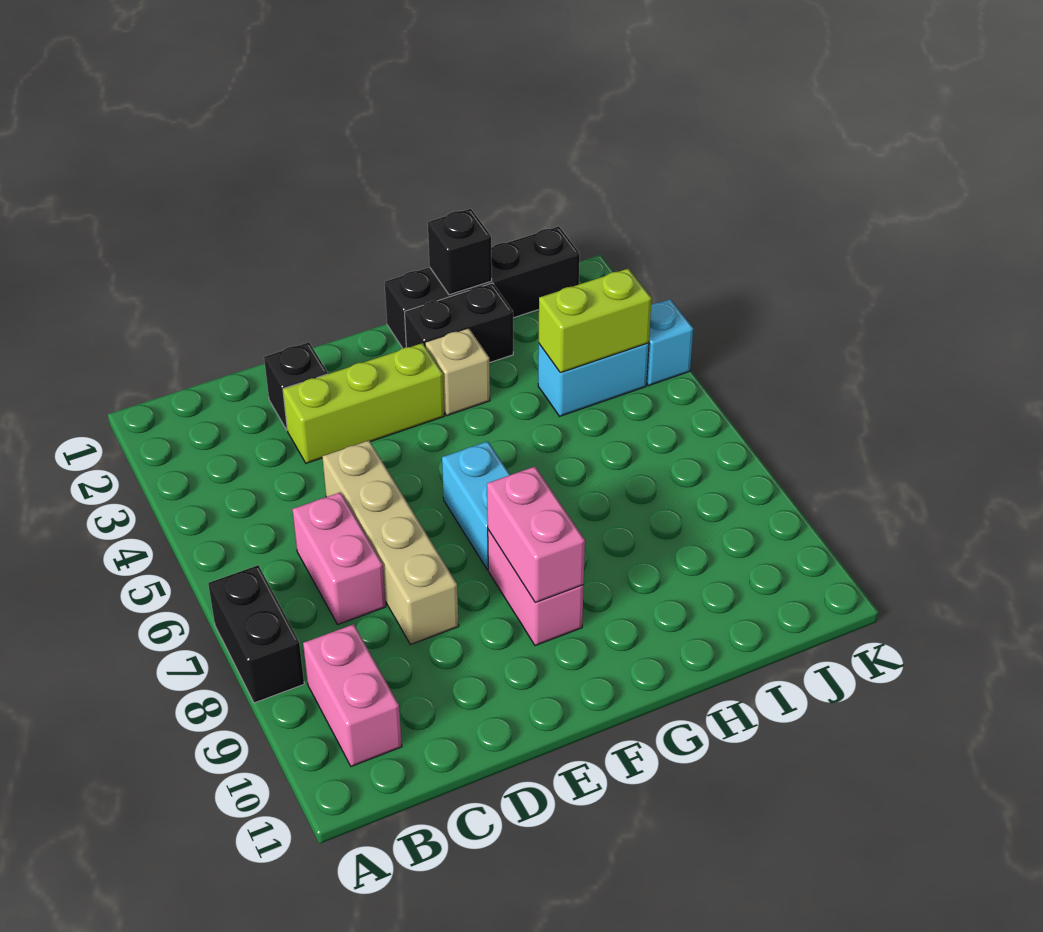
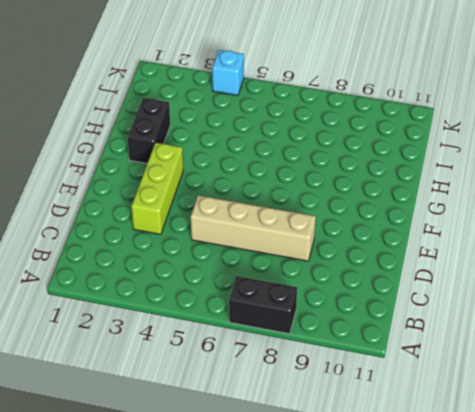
none -> pink 1x2 brick [303,624,402,767]
none -> pink 1x2 brick [292,492,386,625]
none -> black 1x1 brick [264,342,328,430]

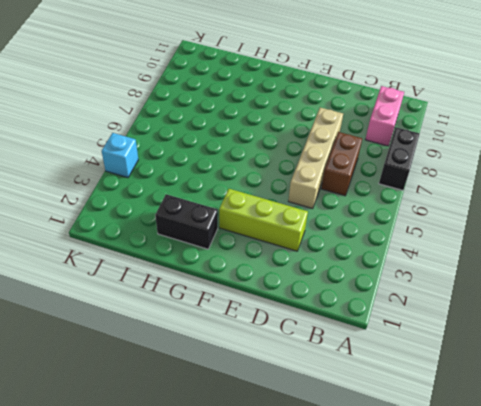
brown 1x2 brick [321,132,362,196] -> pink 1x2 brick [292,492,386,625]
none -> black 1x1 brick [264,342,328,430]
none -> cyan 1x2 brick [442,441,510,570]
none -> pink 1x2 brick [488,530,584,646]

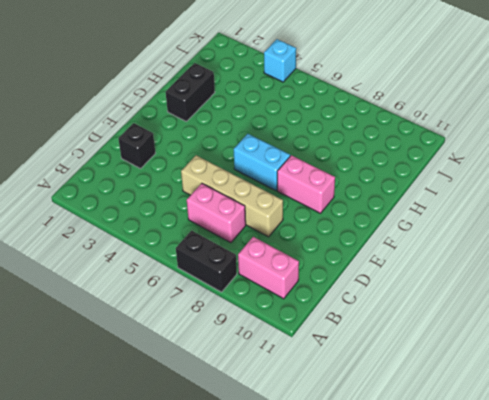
none -> lime 1x3 brick [283,343,444,463]
none -> black 1x4 brick [385,226,580,348]
none -> tan 1x1 brick [425,328,490,415]

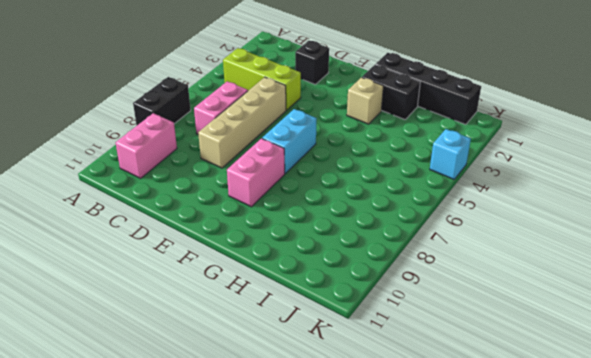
lime 1x3 brick [223,48,301,110] -> lime 1x3 brick moved to [283,343,444,463]
none -> cyan 1x2 brick [538,343,649,416]
none -> pink 1x2 brick [487,467,585,602]
none -> black 1x1 brick [428,209,492,295]

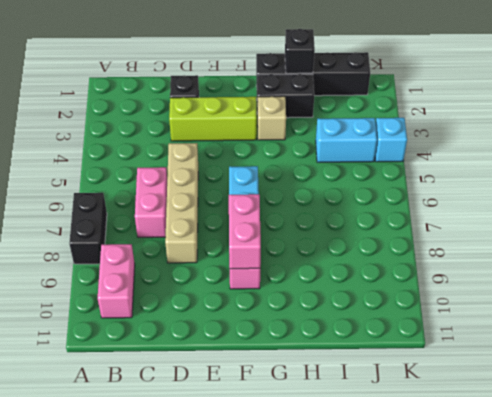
none -> lime 1x2 brick [539,268,652,373]

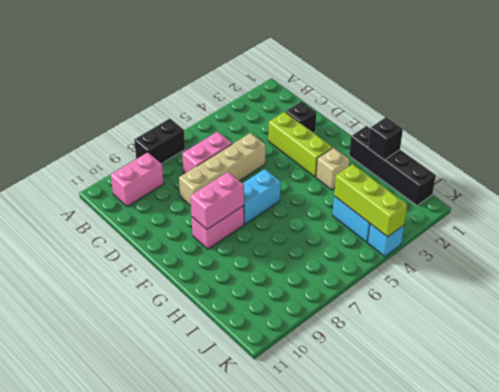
lime 1x3 brick [334,164,407,237] -> lime 1x2 brick [539,268,652,373]
none -> black 1x2 brick [405,283,513,363]

